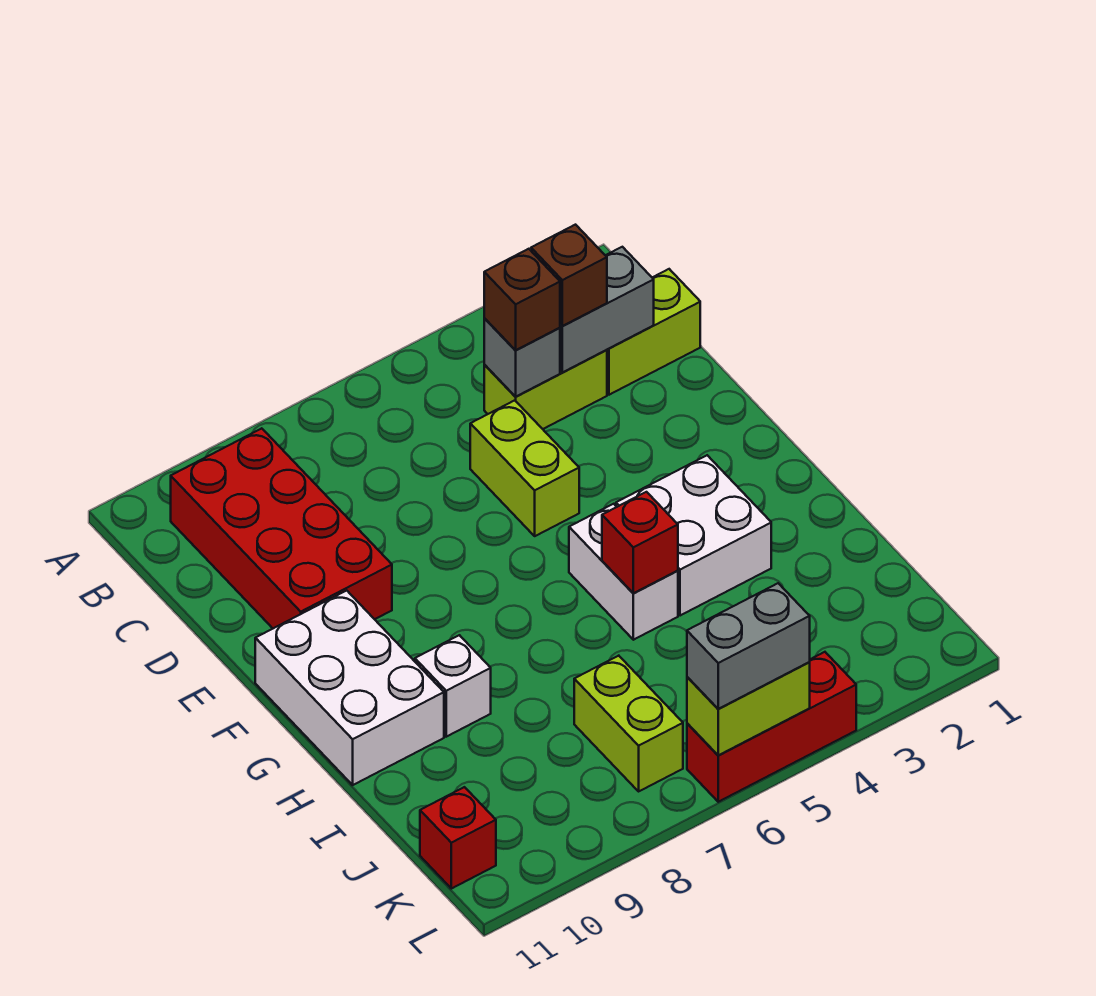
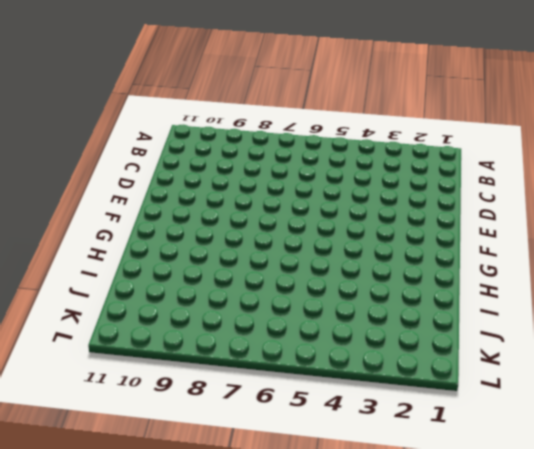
none -> red 2x4 brick [171,428,392,628]
none -> lime 1x2 brick [607,269,700,395]
none -> lime 1x2 brick [484,350,607,429]

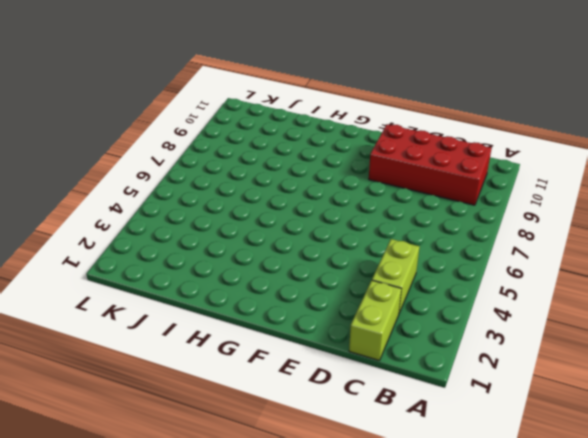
none -> lime 1x2 brick [470,400,579,536]
none -> white 2x3 brick [255,591,444,785]
none -> white 2x2 brick [616,455,771,616]

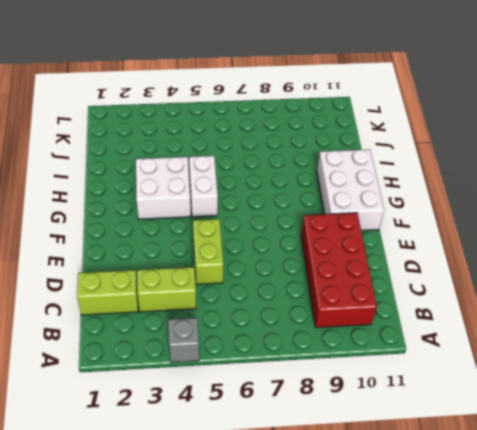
grey 1x1 brick [168,318,199,362] -> grey 1x1 brick moved to [484,318,560,397]
none -> white 1x1 brick [415,635,491,737]
none -> lime 1x2 brick [574,656,683,791]
none -> red 1x1 brick [420,787,496,889]

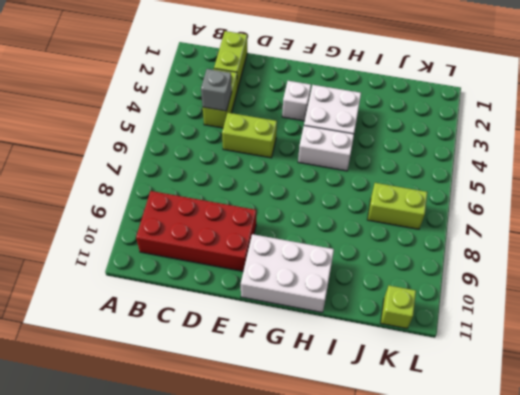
white 1x1 brick [282,81,311,121] -> white 1x1 brick moved to [415,635,491,737]
lime 1x1 brick [381,286,416,329] -> red 1x1 brick [420,787,496,889]
none -> red 1x3 brick [687,652,856,802]
none -> grey 1x2 brick [560,247,654,372]
none -> red 1x1 brick [602,492,678,593]

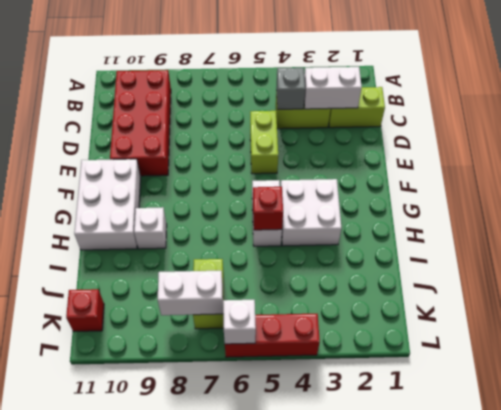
white 1x2 brick [304,67,362,109] -> grey 1x2 brick [560,247,654,372]
white 1x2 brick [158,271,223,315] -> none
white 1x1 brick [223,300,256,344] -> lime 1x2 brick [687,662,810,755]
none -> brown 1x1 brick [531,225,607,326]
none -> brown 1x1 brick [484,249,560,350]
none -> grey 1x2 brick [687,583,810,709]

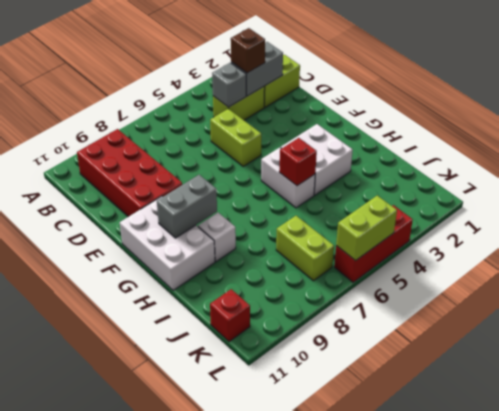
grey 1x2 brick [157,175,217,238] -> grey 1x2 brick moved to [687,583,810,709]
none -> brown 1x1 brick [484,249,560,350]

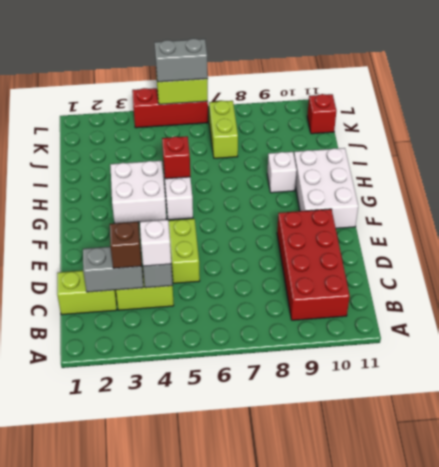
white 1x1 brick [140,220,171,266] -> brown 1x1 brick [484,249,560,350]

